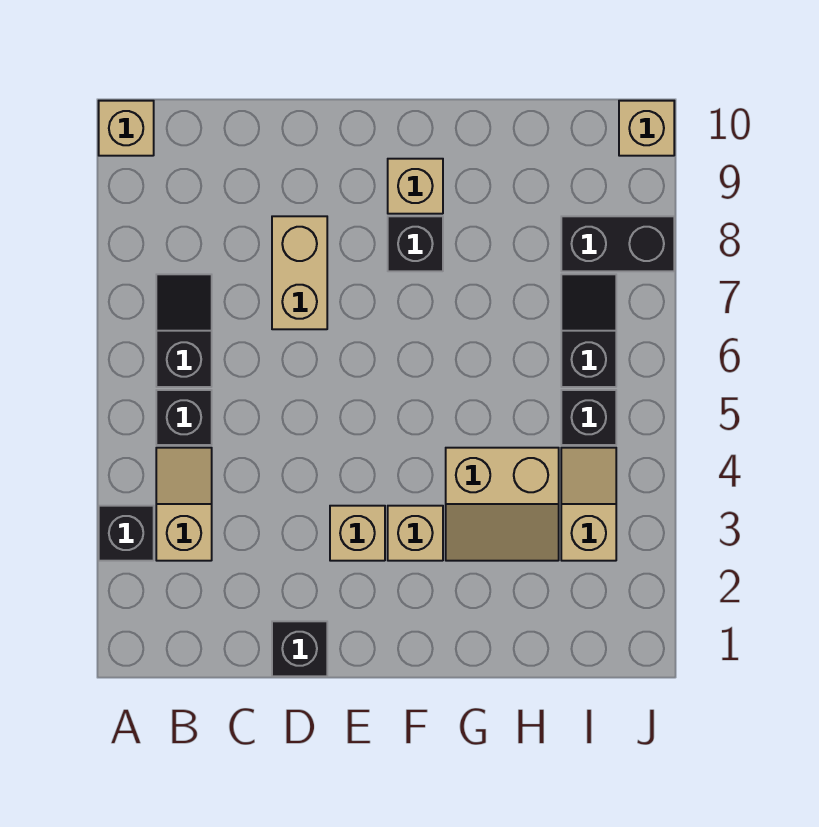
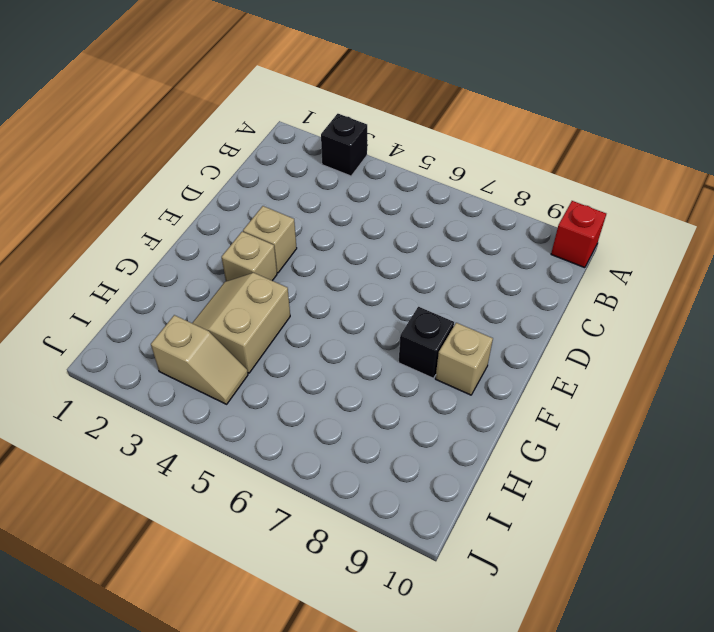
red 1x1 brick [551,201,606,268] -> tan 1x1 brick [99,101,154,156]
none -> tan 1x2 slope [156,448,212,561]
none -> black 1x1 brick [156,390,212,445]
none -> black 1x2 slope [156,274,212,387]

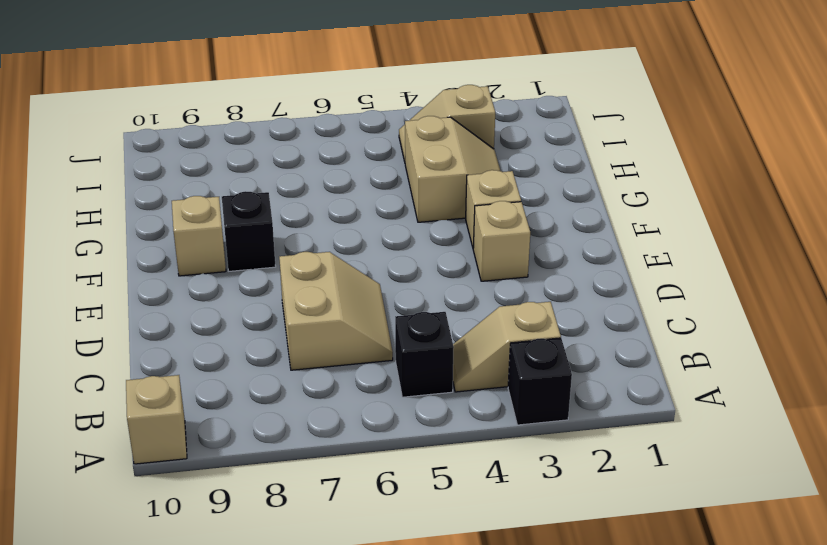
tan 2x2 slope [279,252,393,370] -> tan 1x2 brick [272,216,327,329]
none -> black 1x2 slope [156,274,212,387]
none -> black 1x1 brick [272,621,327,676]
none -> black 1x1 brick [561,390,616,445]

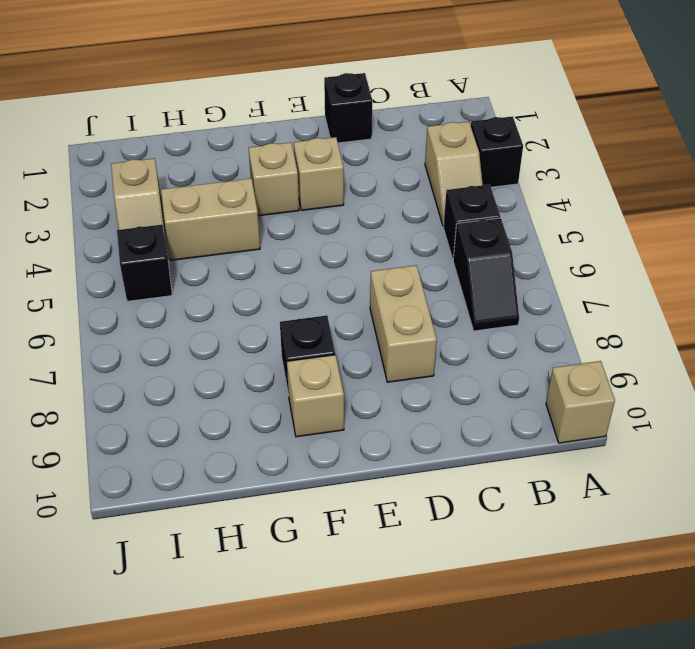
none -> black 1x2 slope [561,274,616,387]
none -> black 1x2 brick [561,216,674,271]
none -> tan 1x1 brick [619,101,674,156]

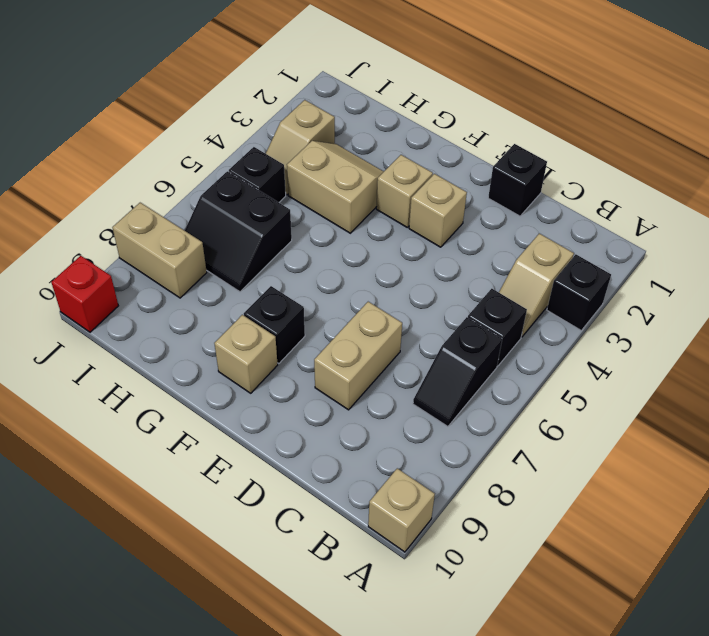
black 2x2 slope [185,171,292,292] -> black 1x2 slope [561,274,616,387]
tan 1x2 brick [112,203,207,298] -> black 1x2 brick [561,216,674,271]
red 1x1 brick [51,256,118,332] -> tan 1x1 brick [619,101,674,156]

